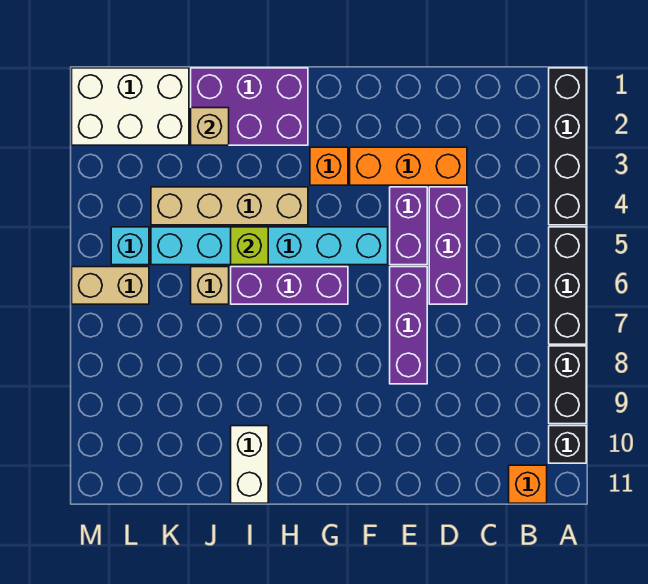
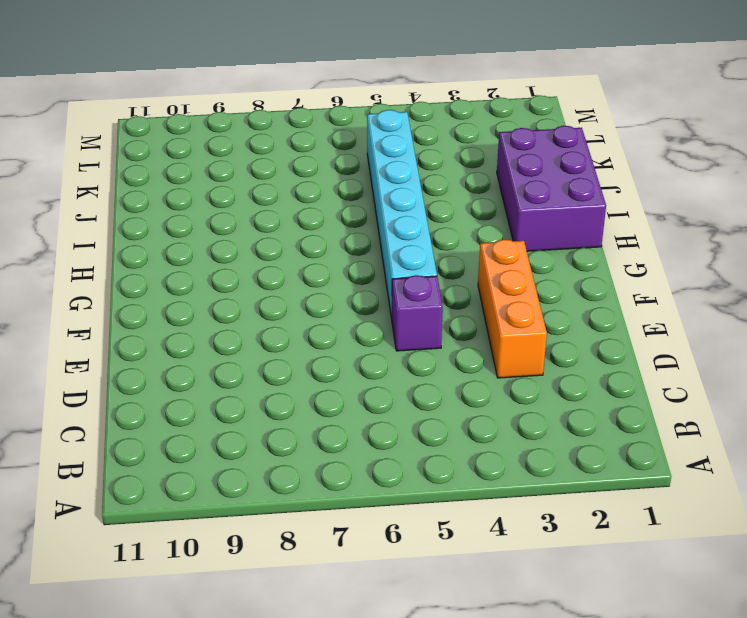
purple 1x1 brick [392,275,443,351] -> purple 1x2 brick [390,187,427,265]
none -> black 1x4 brick [549,68,586,225]
none -> black 1x3 brick [549,227,586,344]
none -> black 1x2 brick [549,346,586,424]

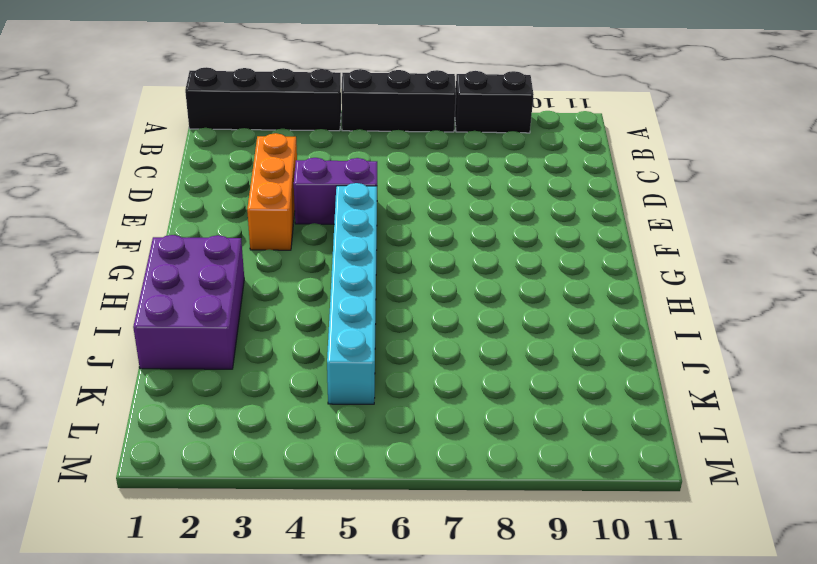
none -> black 1x1 brick [549,426,586,463]
none -> orange 1x1 brick [509,465,547,503]
none -> purple 1x3 brick [429,187,467,304]

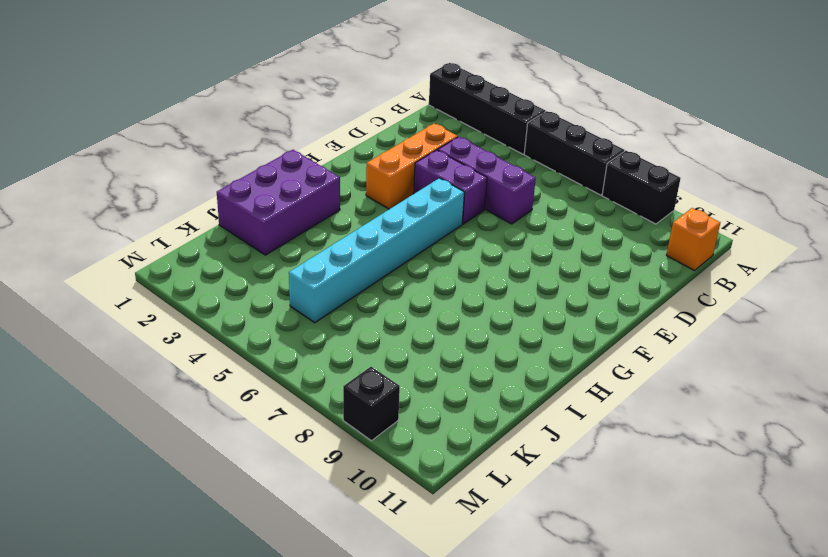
black 1x1 brick [343,367,400,441] -> black 1x1 brick moved to [549,426,586,463]
none -> purple 1x3 brick [390,267,427,384]
none -> orange 1x1 brick [310,147,348,185]
none -> purple 1x3 brick [231,267,348,304]

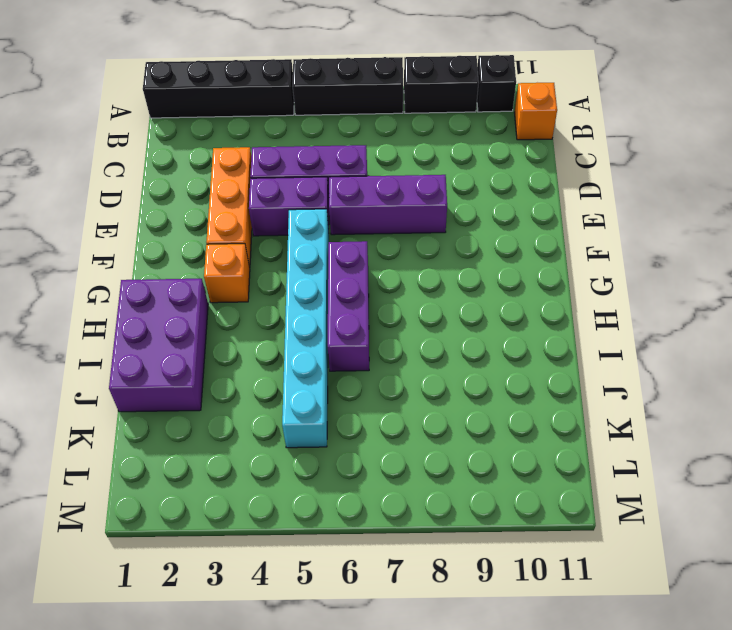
none -> tan 1x4 brick [151,187,308,225]
none -> white 1x2 brick [231,426,268,503]
none -> tan 1x1 brick [191,267,229,304]

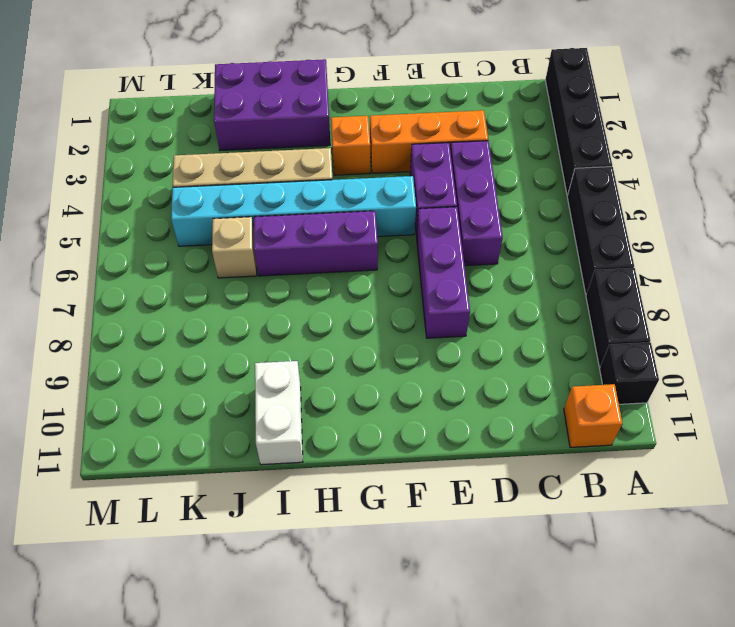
none -> white 2x3 brick [72,68,189,145]
none -> cyan 1x1 brick [111,227,149,265]
none -> tan 1x2 brick [72,267,149,304]

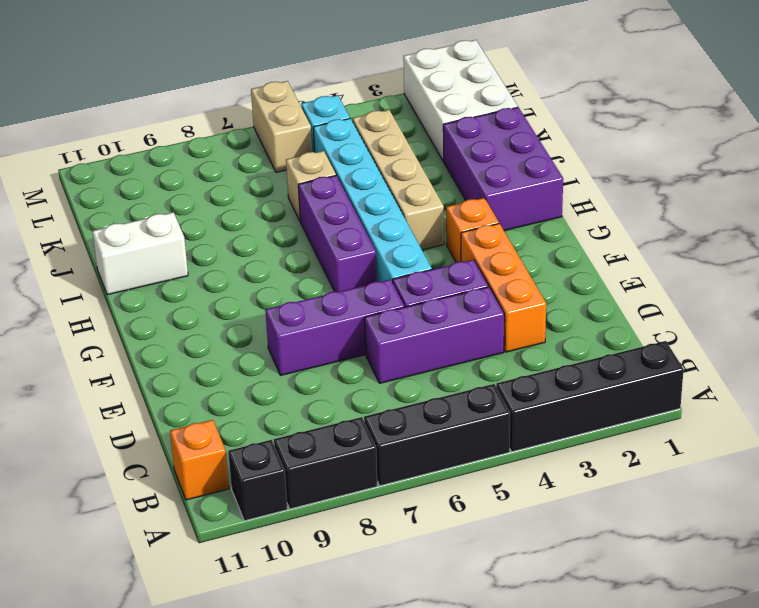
none -> lime 1x1 brick [231,227,268,265]
none -> tan 1x1 brick [191,108,229,145]

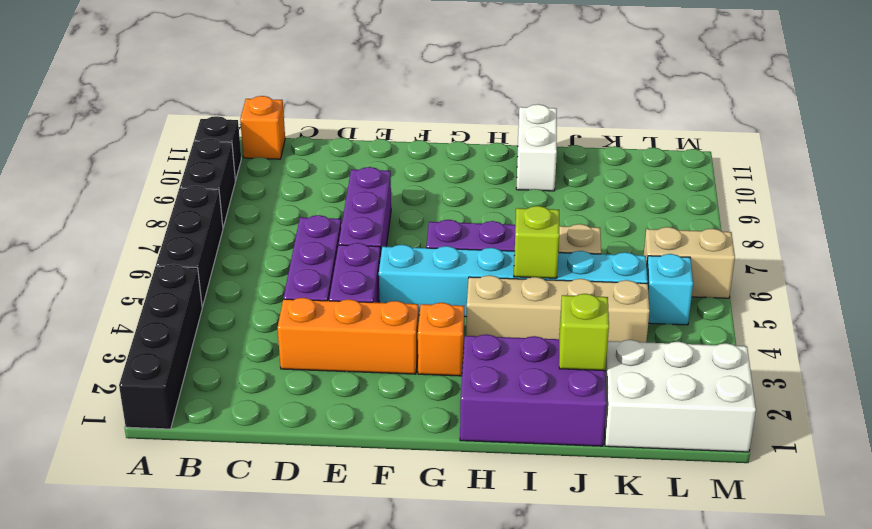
lime 1x1 brick [559,294,609,371] -> tan 1x1 brick [191,108,229,145]

